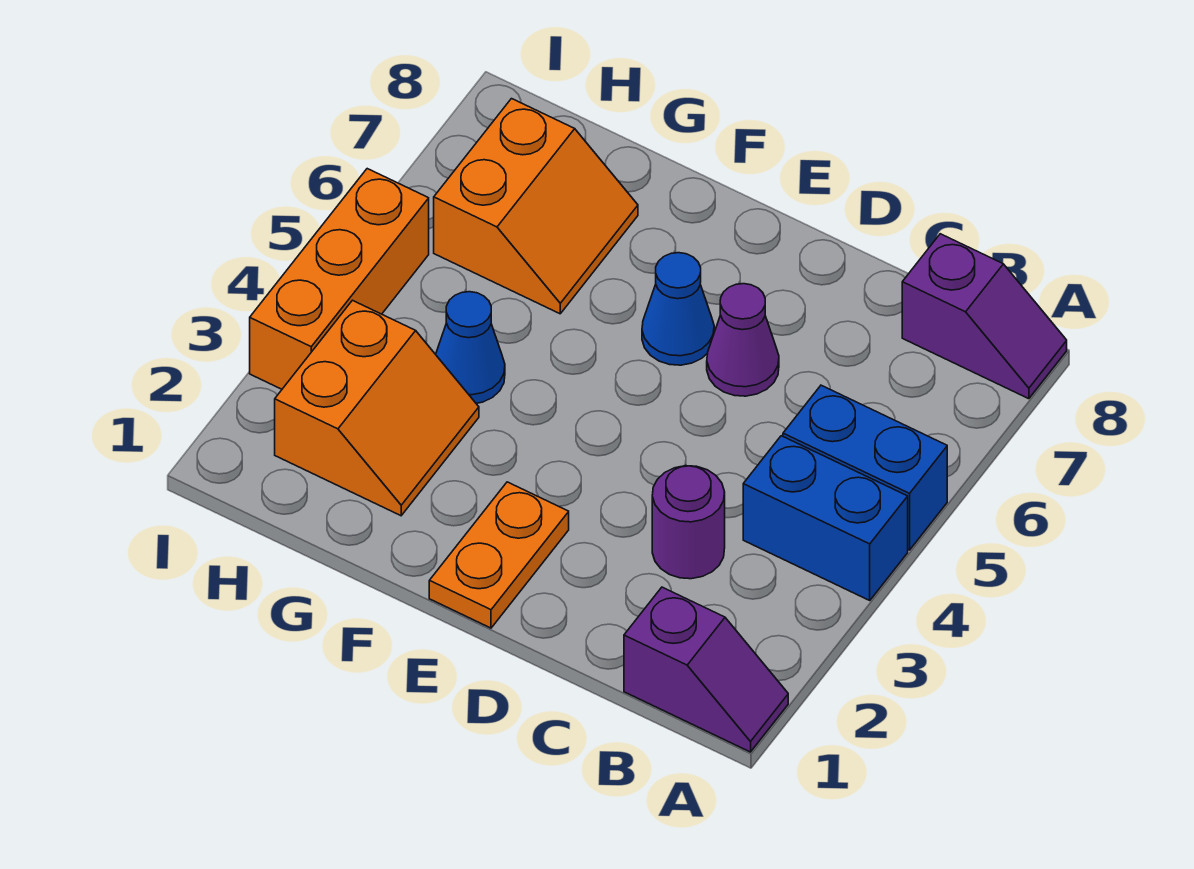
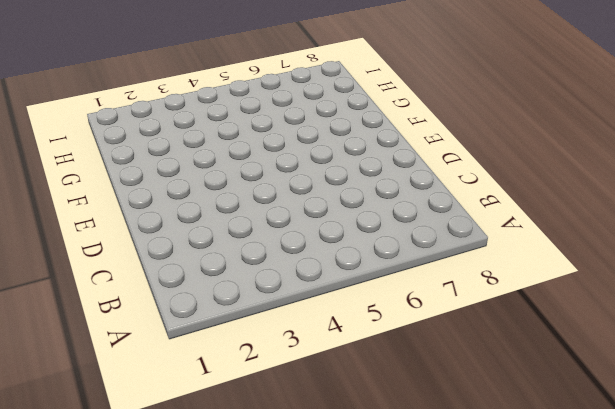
none -> purple 1x2 slope [624,587,788,752]
none -> blue 1x2 brick [743,436,908,600]
none -> blue 1x2 brick [783,385,947,550]

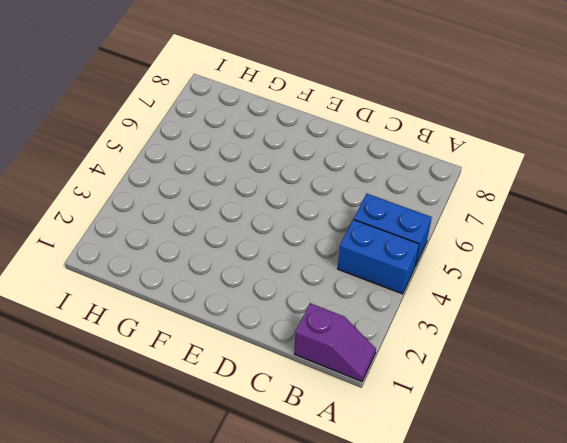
none -> purple 1x2 slope [902,234,1067,399]
none -> purple 1x1 round brick [652,466,725,579]
none -> purple 1x1 cone [707,284,779,396]

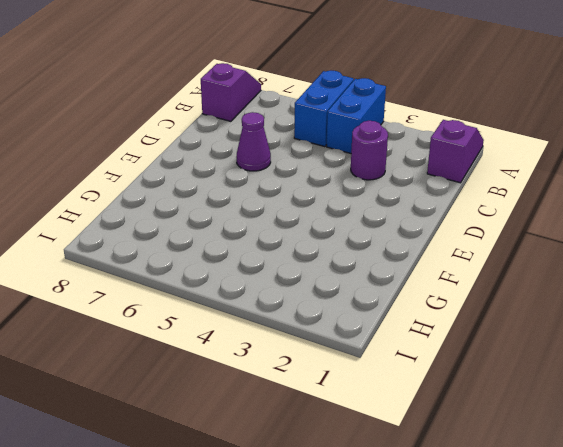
none -> orange 1x2 plate [429,482,569,628]
none -> blue 1x1 cone [642,253,714,365]
none -> orange 2x2 slope [275,300,479,516]

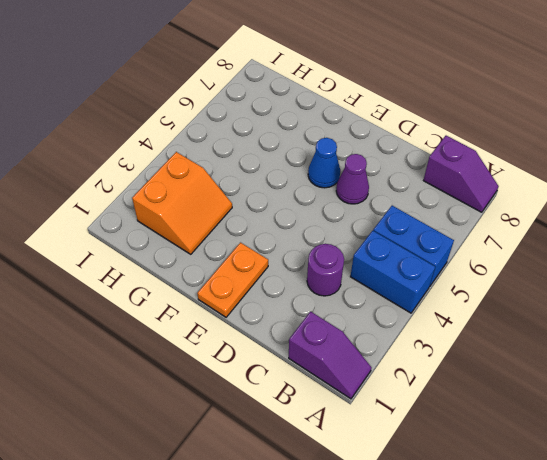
none -> blue 1x1 cone [436,292,505,403]
none -> orange 2x2 slope [434,99,638,314]
none -> orange 1x3 brick [250,169,429,389]

